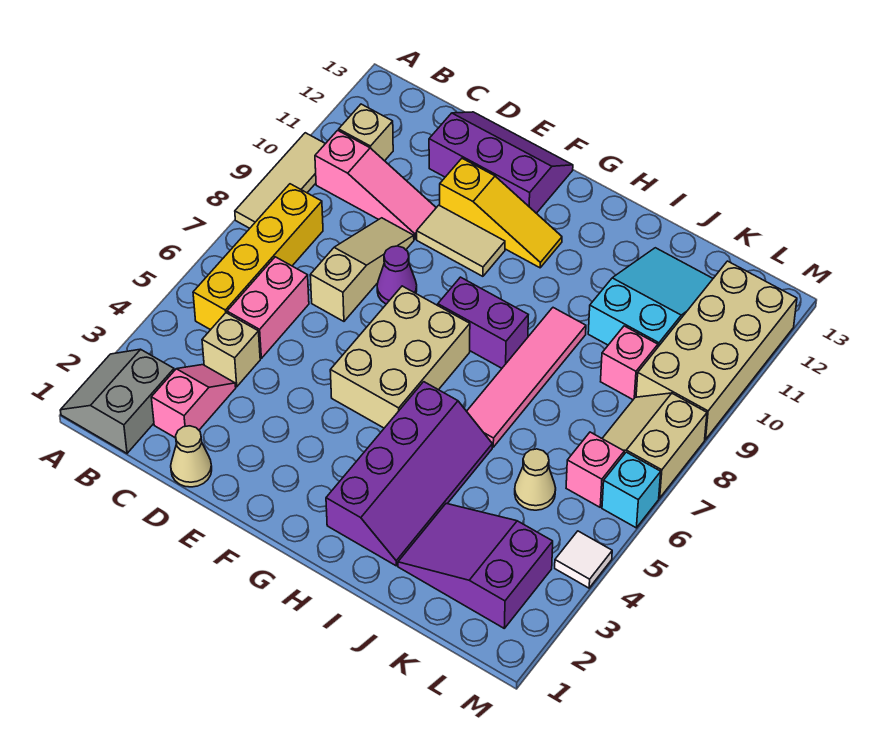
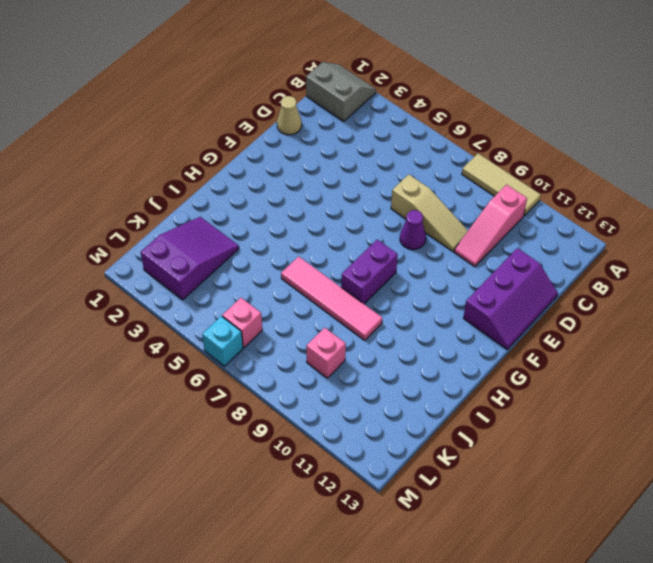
none -> yellow 1x4 brick [193,184,323,330]
none -> tan 1x1 brick [339,104,393,161]
none -> pink 1x2 slope [151,365,236,438]

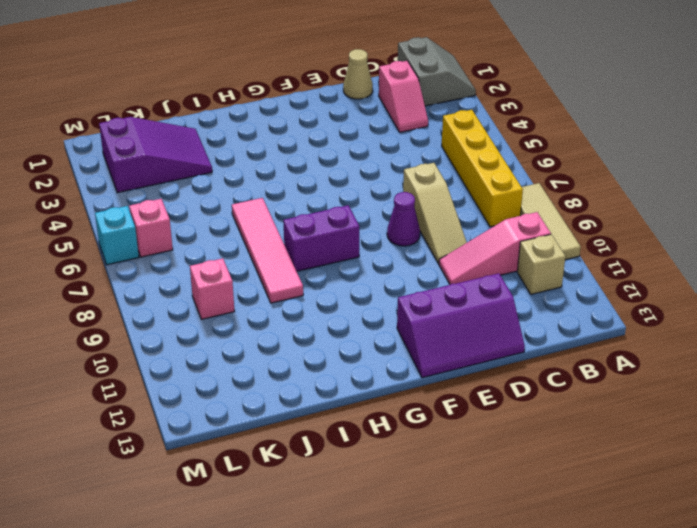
none -> tan 1x1 brick [202,313,260,387]
none -> pink 1x2 brick [227,257,309,358]
none -> tan 1x2 tile [417,205,505,276]

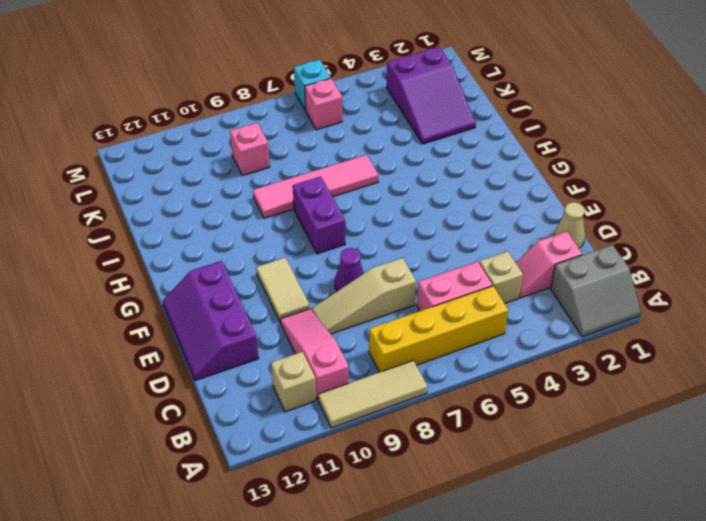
none -> yellow 1x3 slope [440,158,562,268]
none -> tan 2x3 brick [330,286,470,428]
none -> purple 2x4 slope [326,382,492,566]

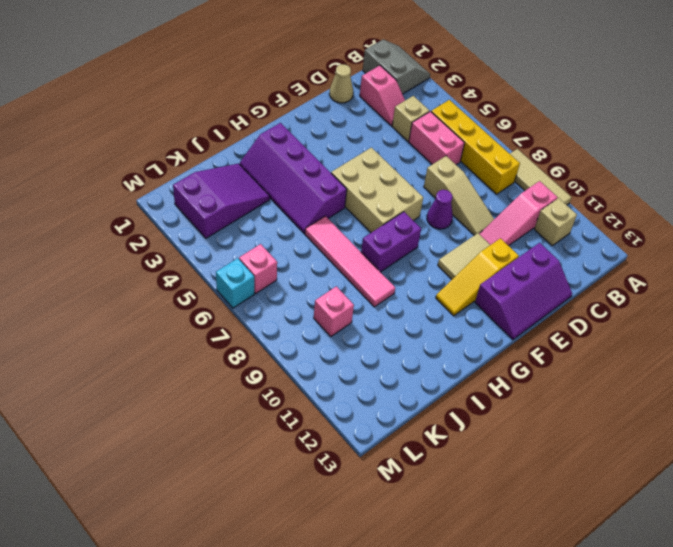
none -> cyan 2x3 slope [588,248,713,347]
none -> tan 1x1 cone [515,449,556,510]
none -> tan 2x2 slope [602,393,707,498]

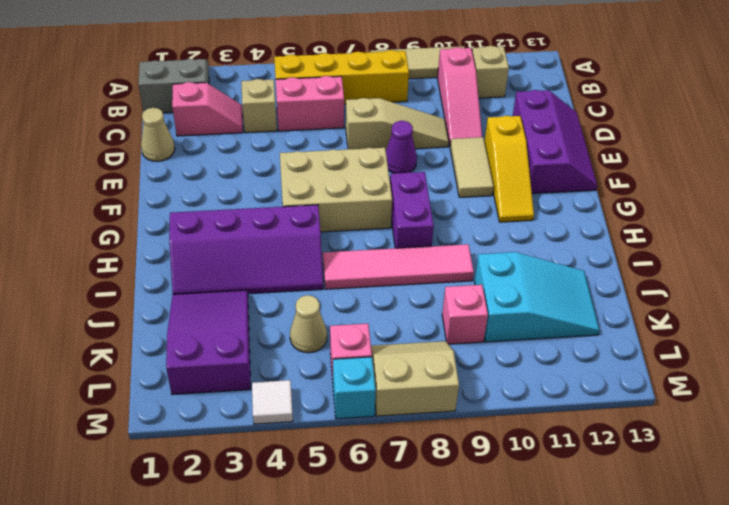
none -> tan 2x4 brick [636,261,797,440]

